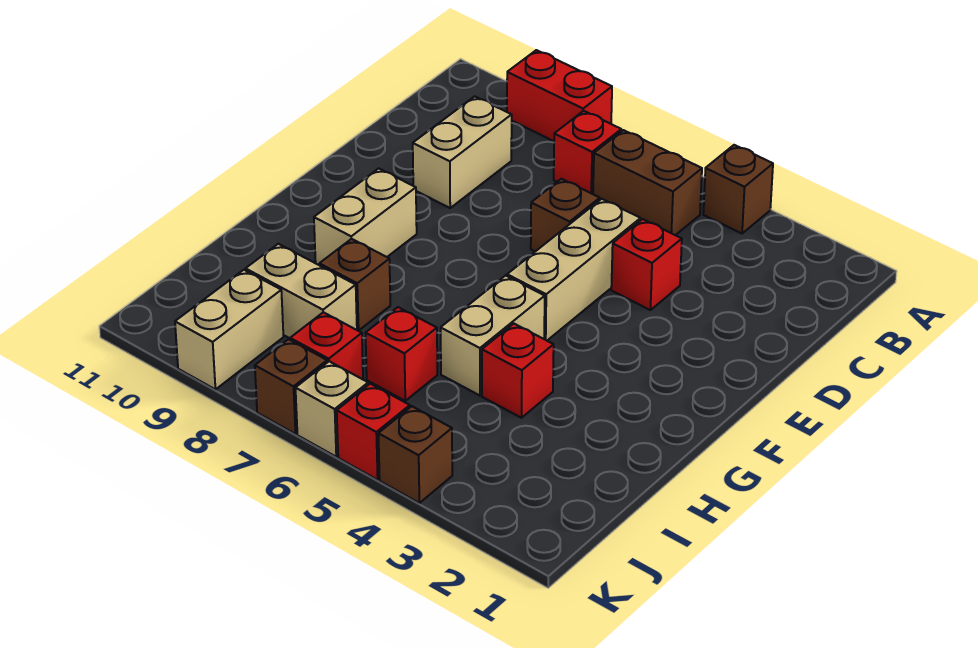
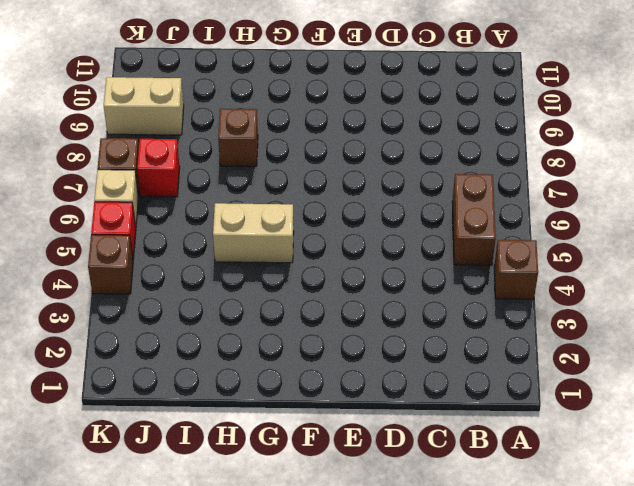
none -> red 1x2 brick [507,50,612,141]
none -> red 1x1 brick [554,111,621,194]
none -> tan 1x2 brick [413,96,512,208]

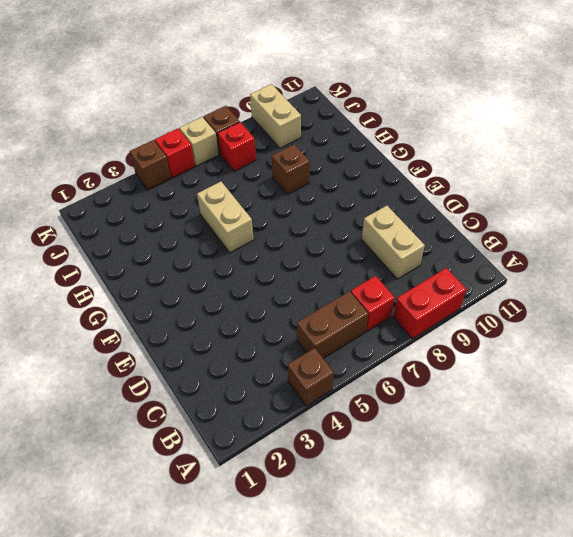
none -> red 1x1 brick [611,219,682,310]
none -> tan 1x3 brick [507,199,641,340]
none -> brown 1x1 brick [531,179,600,252]

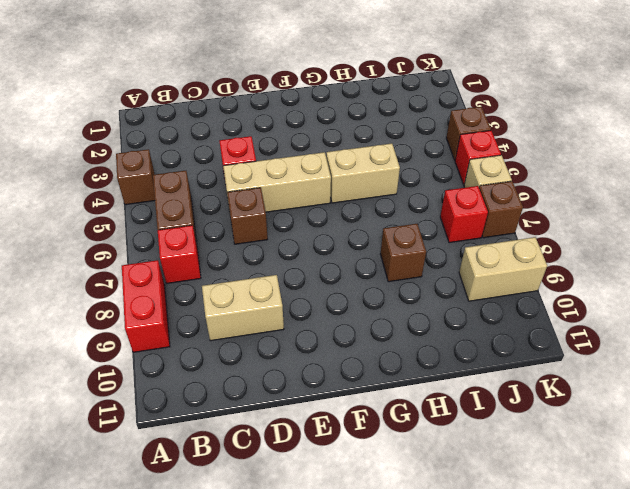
none -> tan 1x2 brick [314,168,417,265]
none -> red 1x1 brick [482,324,554,418]
none -> red 1x1 brick [365,307,437,401]

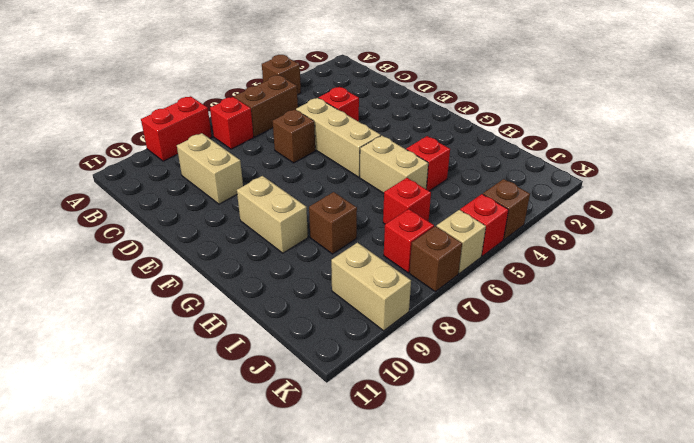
none -> tan 1x2 brick [246,244,357,338]

